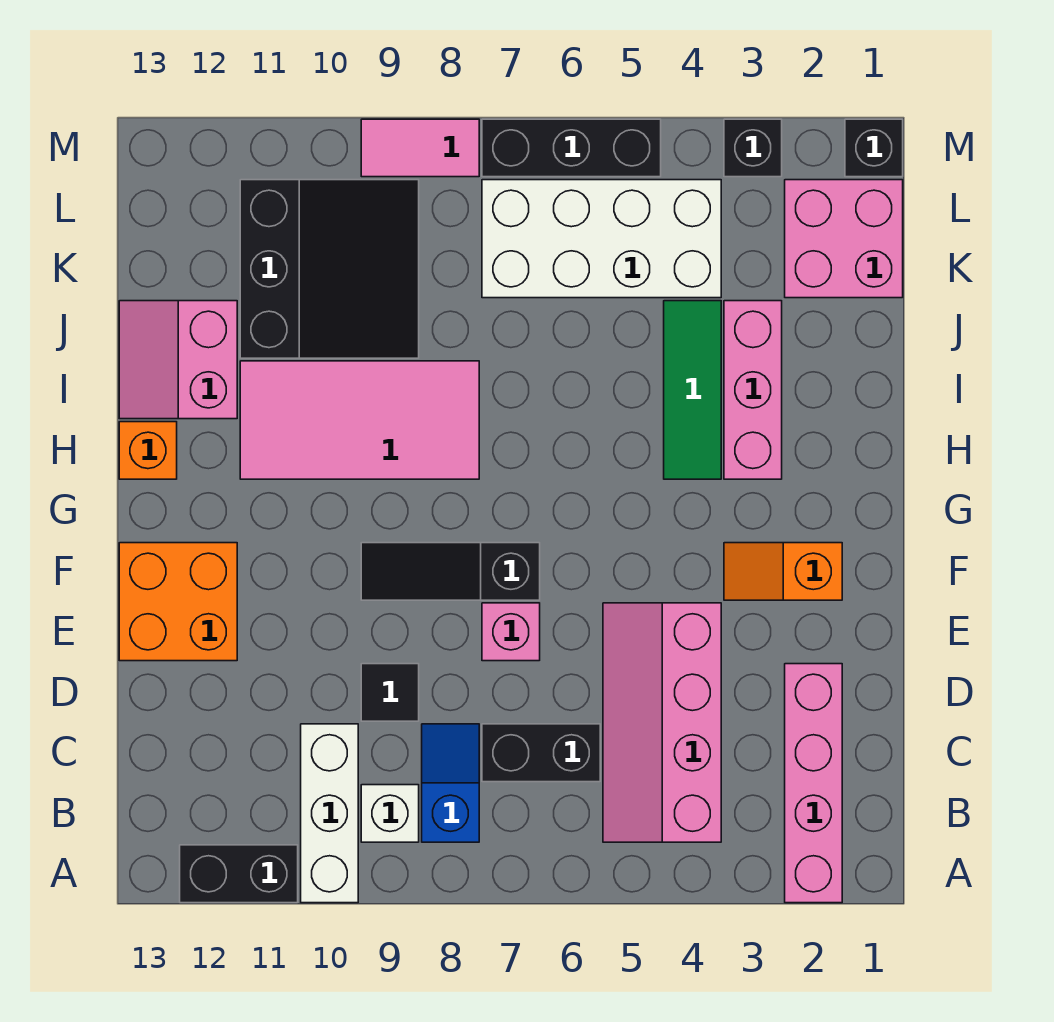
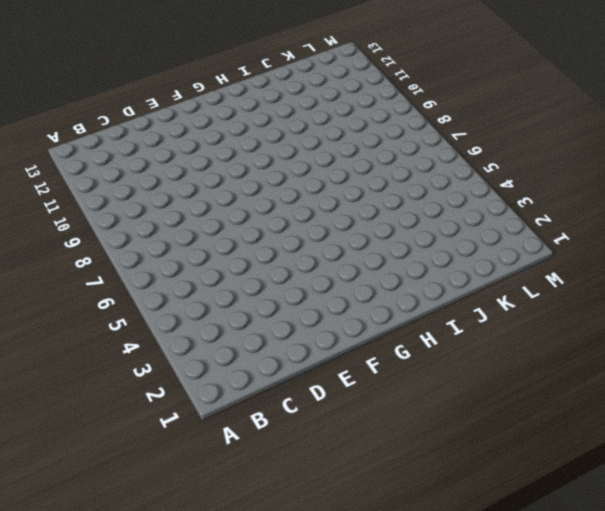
none -> pink 1x4 brick [785,664,842,903]
none -> white 1x3 brick [301,724,358,903]
none -> black 1x2 brick [180,845,298,903]

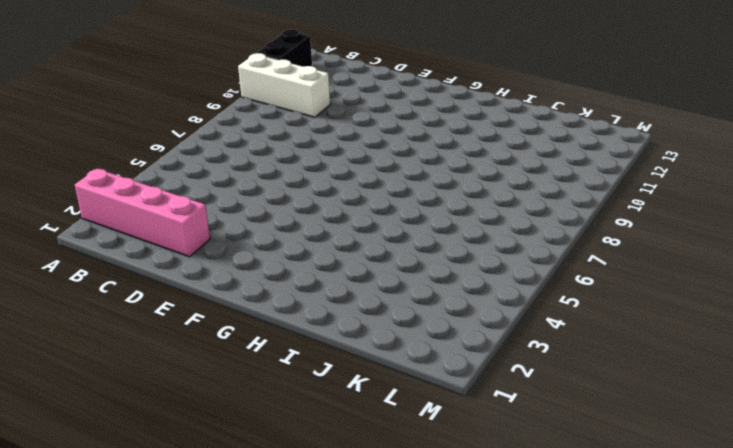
none -> pink 2x4 slope [603,603,721,842]
none -> blue 1x2 slope [422,724,479,842]
none -> white 1x1 brick [361,785,419,842]

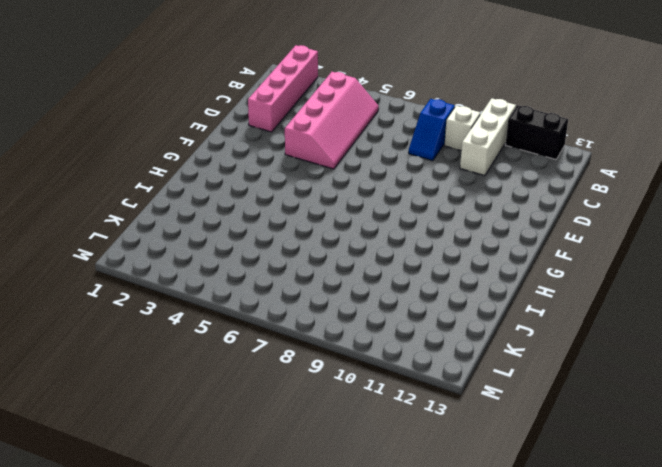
none -> black 1x2 brick [482,724,600,782]
none -> black 1x1 tile [361,664,419,721]
none -> pink 1x1 brick [482,603,540,661]

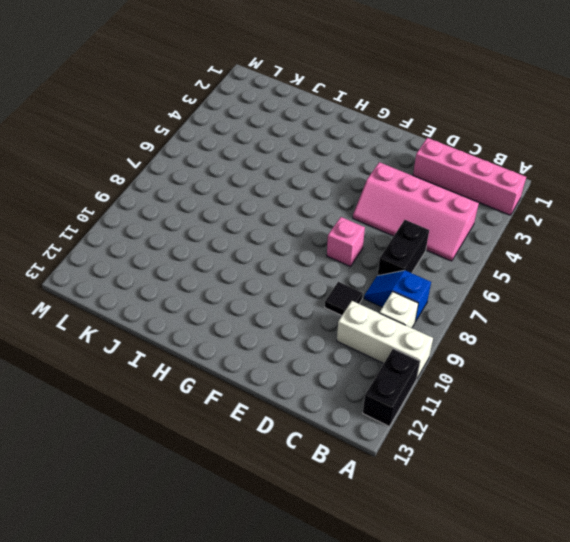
none -> orange 2x2 brick [119,543,237,661]
none -> orange 1x2 slope [724,543,842,600]
none -> black 1x3 slope [361,543,540,600]

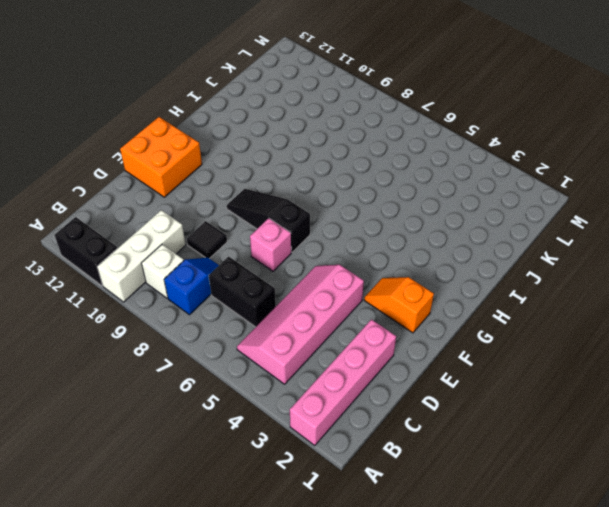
none -> pink 1x3 brick [724,301,782,479]
none -> green 1x3 tile [664,301,721,479]
none -> pink 2x4 tile [240,361,479,479]

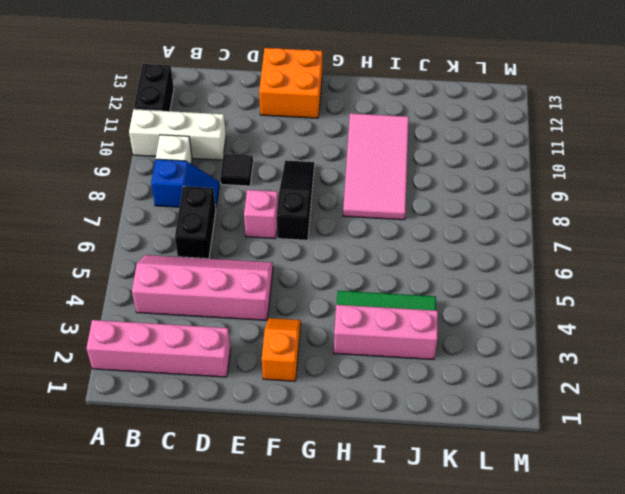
none -> orange 1x1 brick [119,422,177,479]
none -> pink 2x2 slope [119,301,237,419]
none -> black 3x3 slope [240,180,419,358]

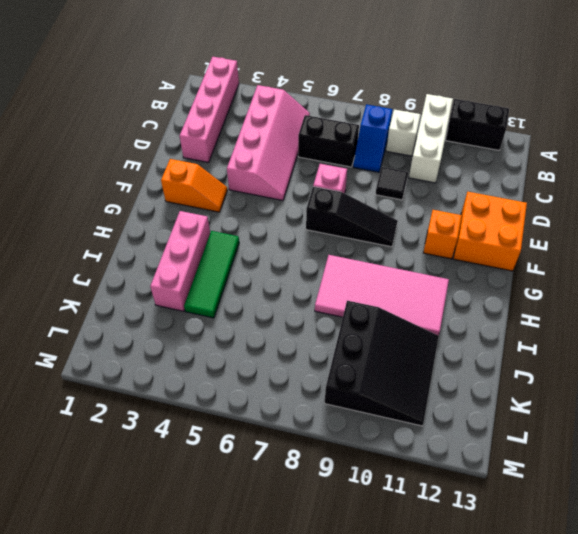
orange 1x1 brick [423,210,462,259] -> orange 1x1 brick moved to [119,422,177,479]
black 3x3 slope [325,301,439,426] -> black 3x3 slope turned to [240,180,419,358]
none -> pink 2x2 slope [119,301,237,419]
none -> pink 2x2 brick [785,180,903,298]
none -> white 2x4 brick [482,180,721,298]

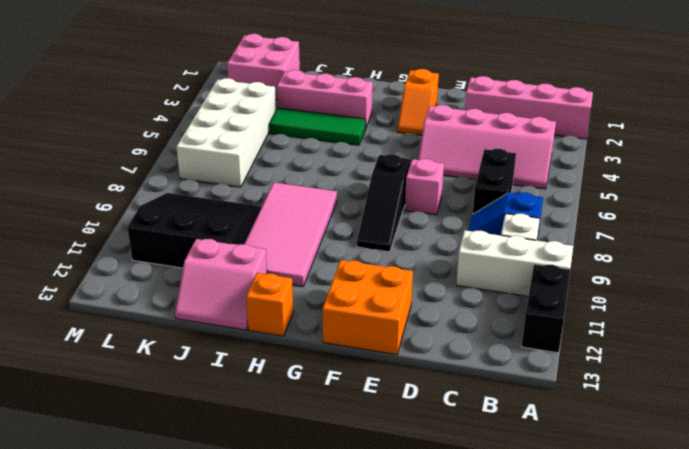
none -> black 1x1 tile [361,664,419,721]
none -> black 1x1 brick [845,119,903,177]
none -> black 1x1 brick [724,119,782,177]

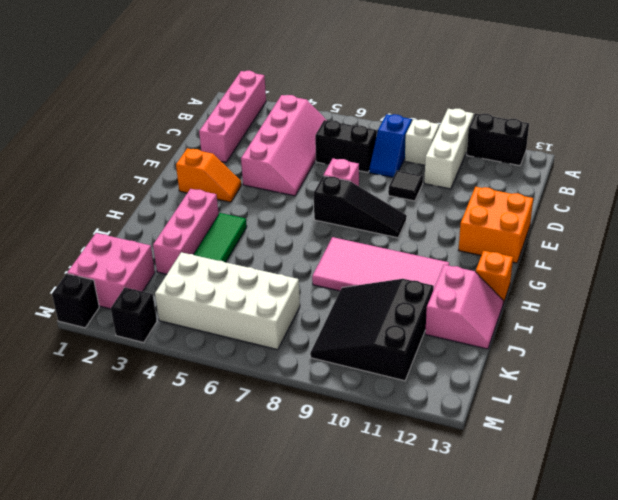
none -> black 1x3 brick [482,119,661,177]
none -> pink 1x2 tile [361,119,479,177]

